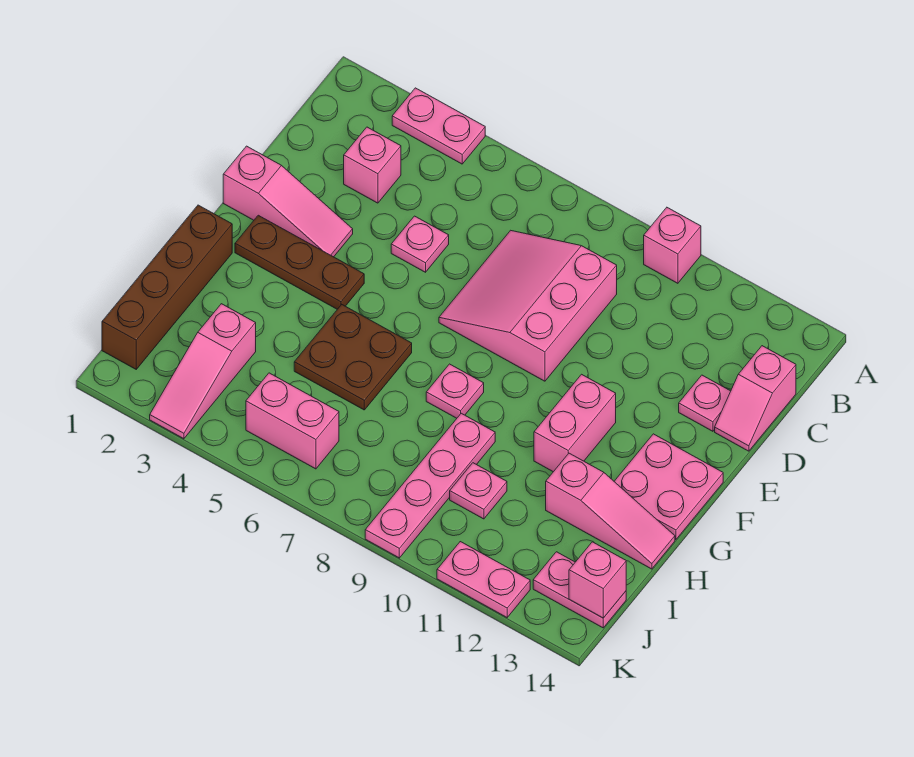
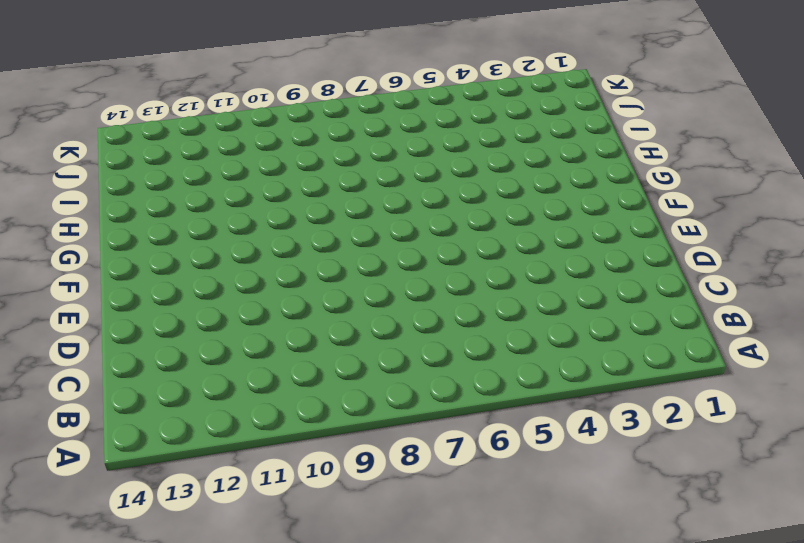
none -> pink 1x2 plate [392,88,485,164]
none -> pink 1x1 brick [644,207,701,283]
none -> pink 1x1 brick [344,127,401,203]

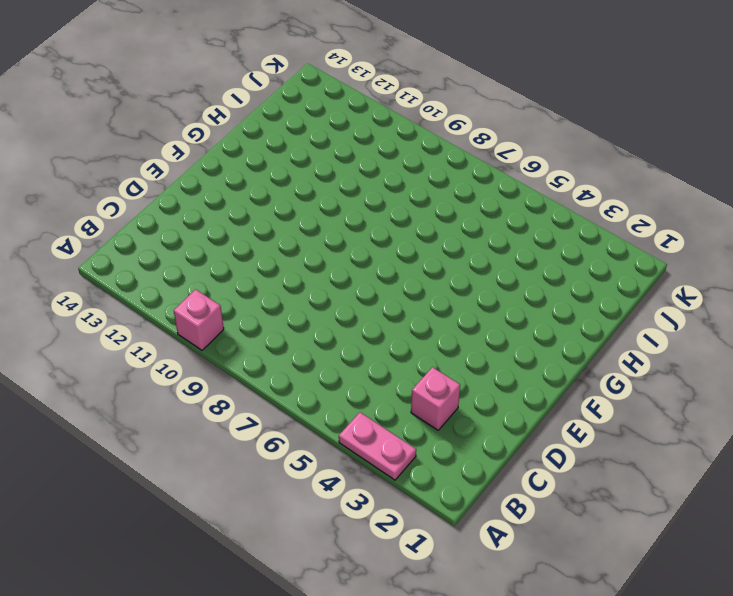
none -> pink 3x3 slope [439,230,617,381]
none -> pink 1x2 slope [715,346,796,451]
none -> pink 1x1 plate [391,216,449,272]

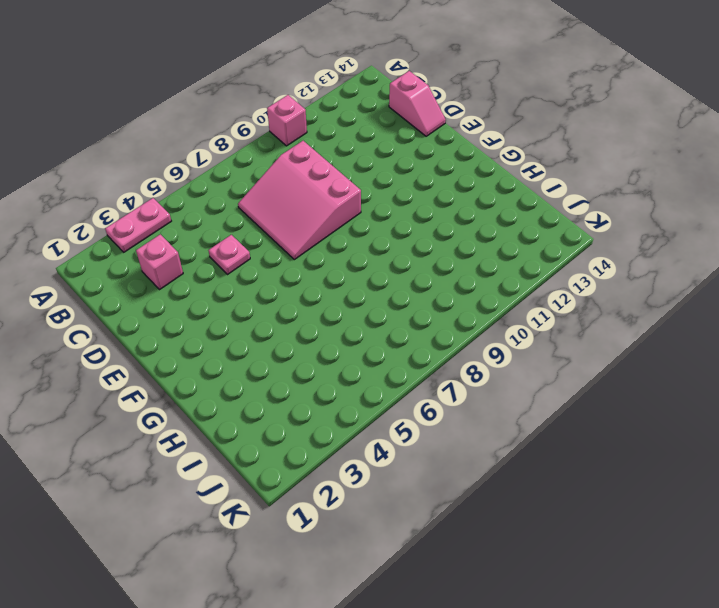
none -> pink 1x1 plate [679,375,731,431]
none -> pink 1x3 slope [223,146,353,257]
none -> brown 1x3 plate [235,215,364,309]

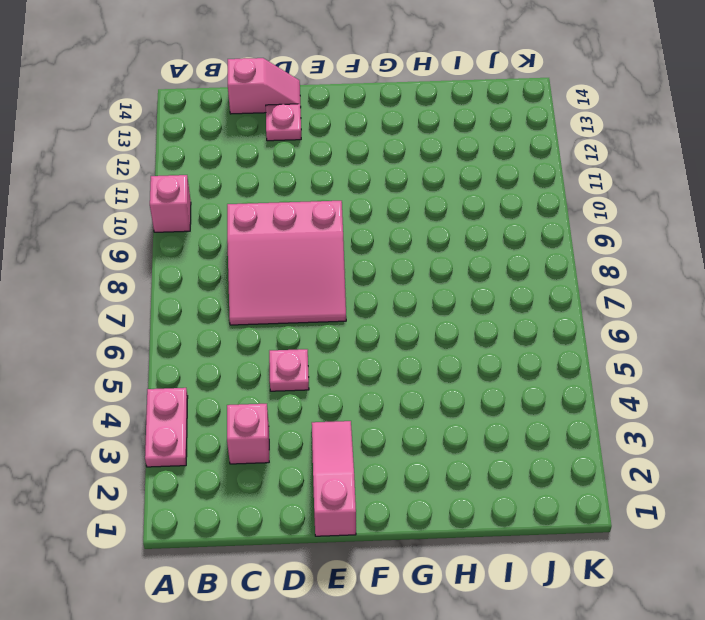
none -> brown 1x3 plate [235,215,364,309]
none -> pink 1x2 brick [534,374,616,472]
none -> pink 2x2 plate [614,434,723,539]

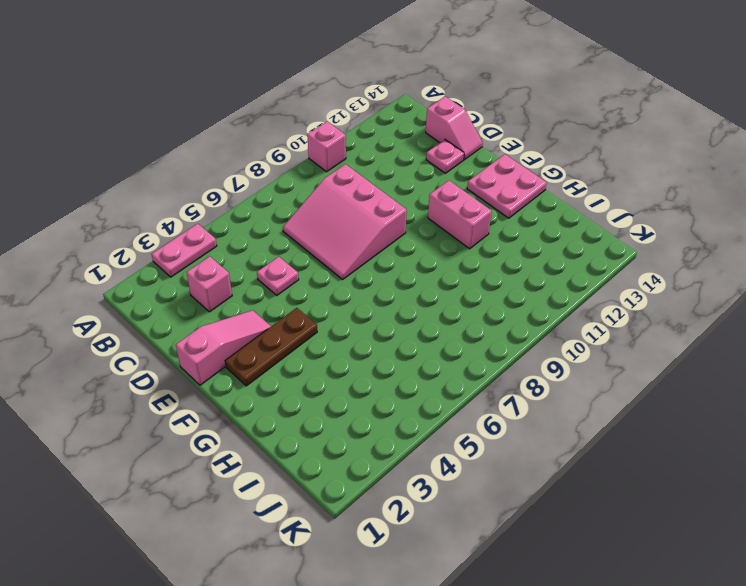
none -> brown 1x4 brick [102,205,232,369]
none -> brown 2x2 plate [294,305,412,410]
none -> pink 1x1 plate [426,364,484,418]

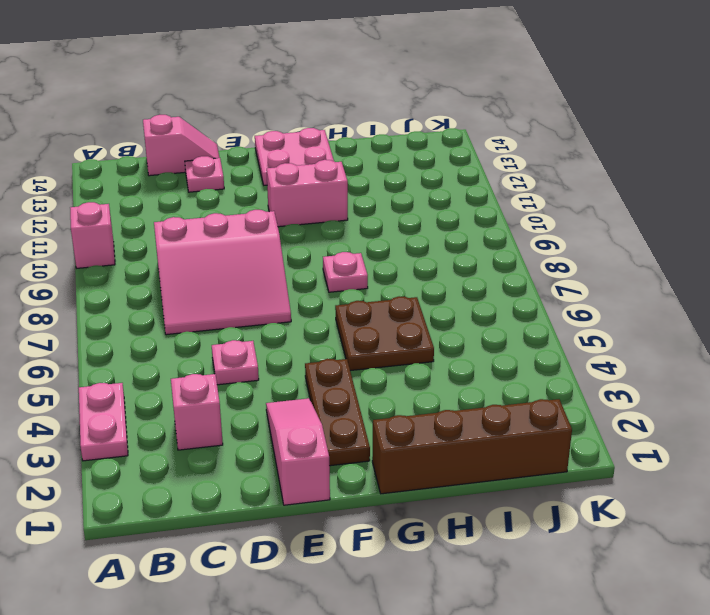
none -> pink 1x4 plate [365,413,495,558]
none -> pink 1x3 slope [546,453,675,569]
none -> pink 1x3 slope [150,304,256,439]

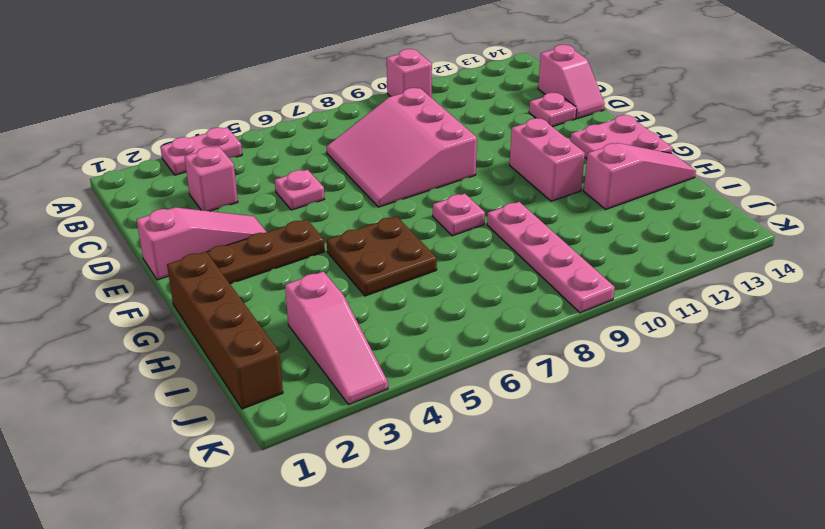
none -> pink 1x1 plate [450,463,507,519]
none -> pink 1x2 brick [246,373,339,469]
none -> pink 1x2 plate [533,552,626,628]

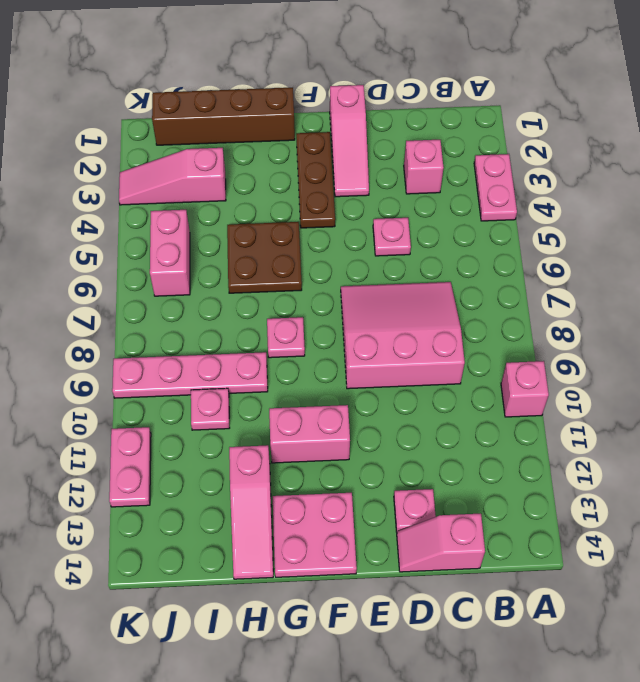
none -> pink 1x2 plate [533,552,626,628]
none -> pink 1x1 brick [569,542,626,618]

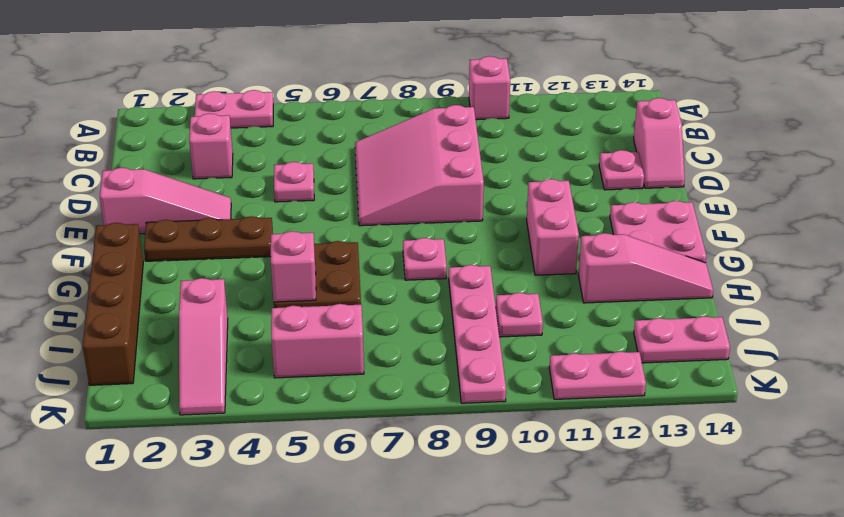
pink 1x1 brick [271,231,316,302] -> pink 1x1 brick moved to [569,542,626,618]

